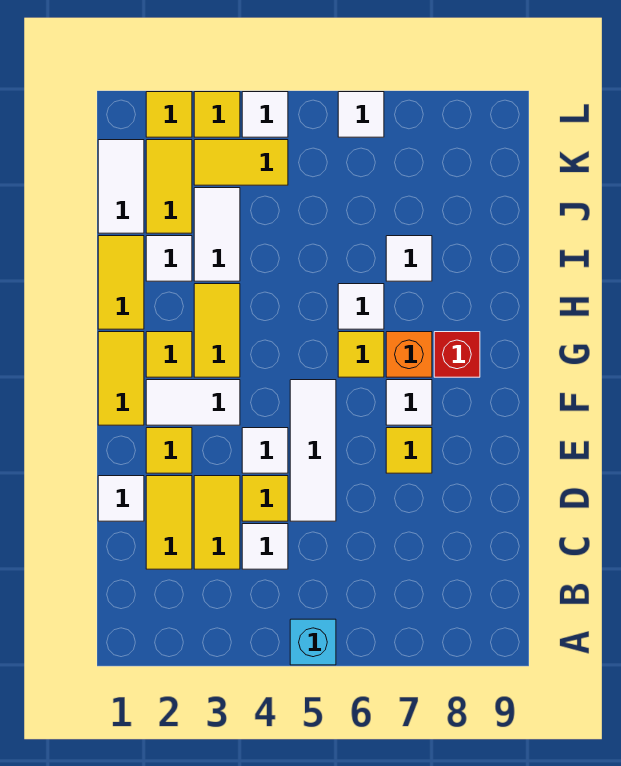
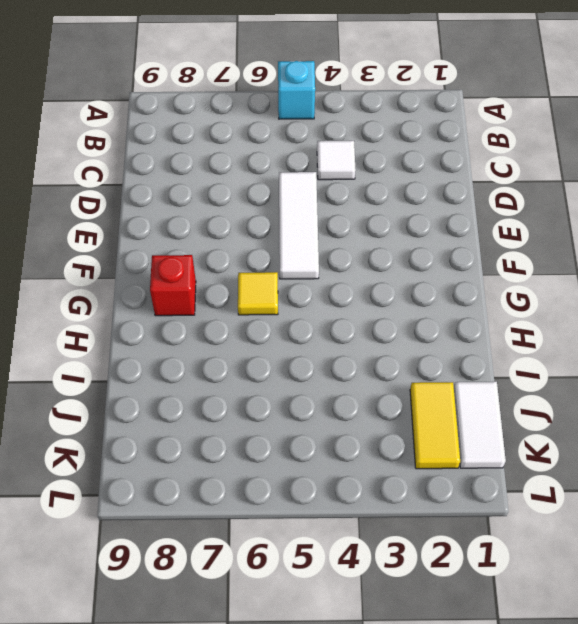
none -> yellow 1x2 tile [146,476,192,569]
none -> yellow 1x2 tile [194,476,240,569]
none -> white 1x1 tile [98,476,144,521]
none -> yellow 1x1 tile [242,476,288,521]

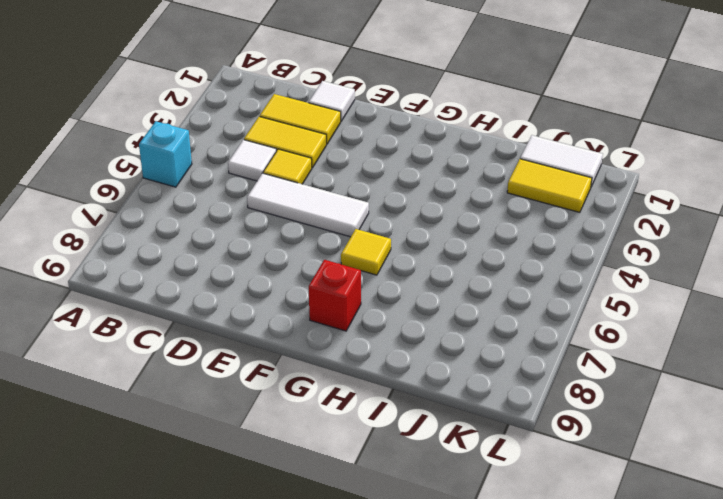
none -> yellow 1x1 tile [146,428,192,473]
none -> white 1x1 tile [242,428,288,473]
none -> yellow 1x1 tile [386,428,432,473]
none -> yellow 1x2 tile [98,332,144,425]

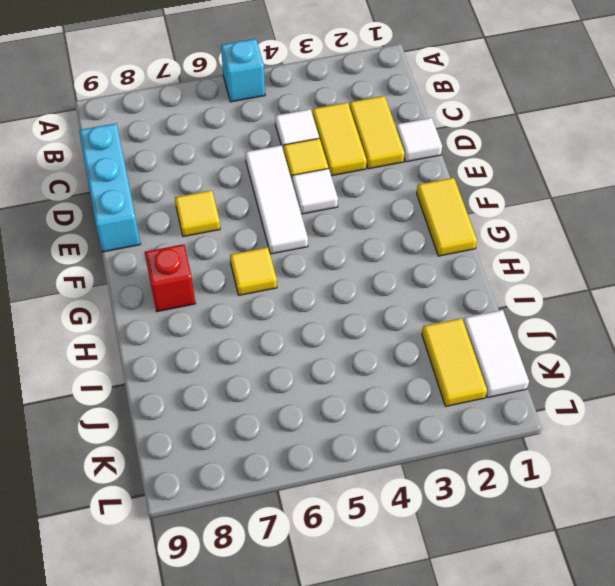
cyan 1x3 brick [79,123,141,252] -> none
none -> yellow 1x1 tile [146,428,192,473]
none -> white 1x2 tile [146,380,240,425]
none -> white 1x1 tile [386,380,432,425]
none -> yellow 1x1 tile [146,332,192,377]

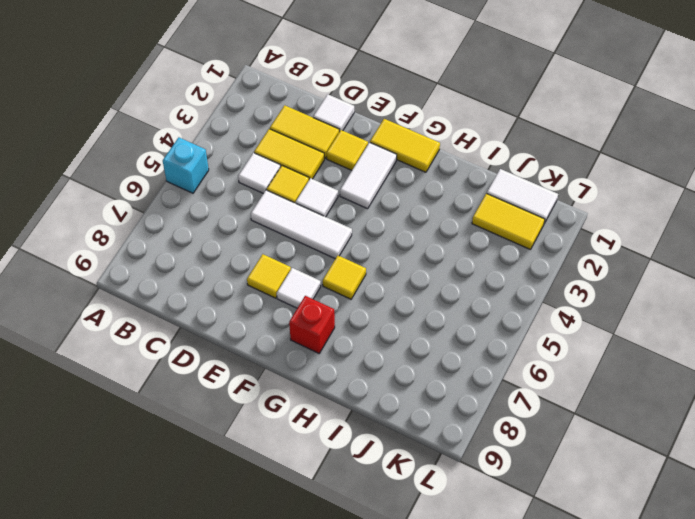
none -> yellow 1x1 tile [146,332,192,377]
none -> yellow 1x2 tile [194,284,240,377]
none -> orange 1x1 brick [386,332,432,377]
none -> yellow 1x2 tile [98,236,144,329]

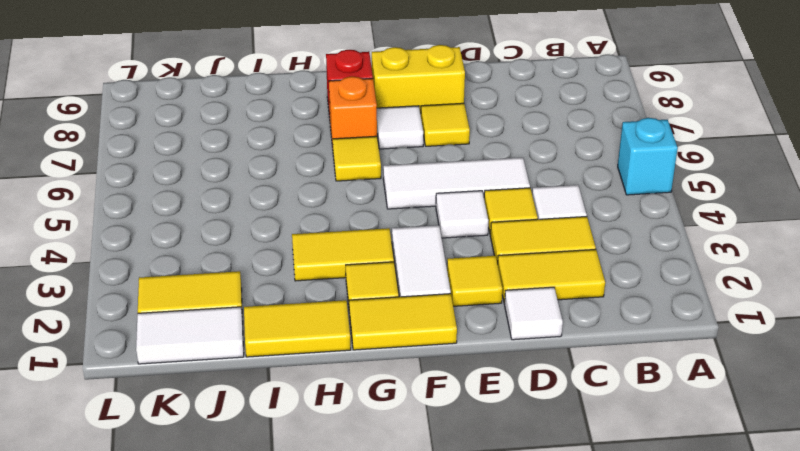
yellow 1x2 brick [372,45,465,115] -> none
none -> white 1x1 tile [338,284,384,329]
none -> white 1x1 tile [146,236,192,281]
none -> white 1x2 tile [194,188,240,281]
none -> white 1x1 tile [386,236,432,281]

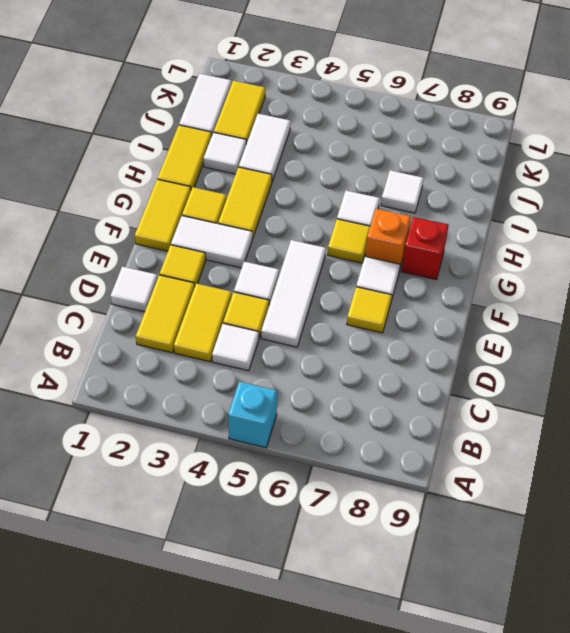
none -> yellow 1x2 tile [194,140,288,185]
none -> yellow 1x1 tile [146,92,192,137]
none -> yellow 1x1 tile [194,92,240,137]
none -> white 1x1 tile [242,92,288,137]

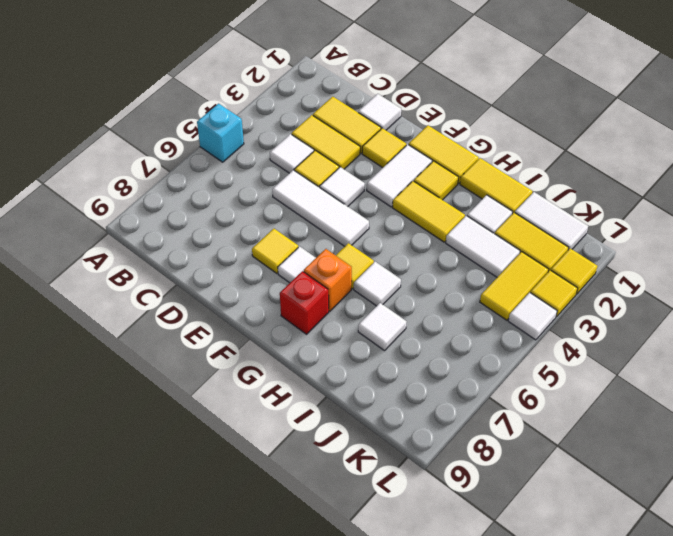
none -> white 1x1 tile [338,92,384,137]

